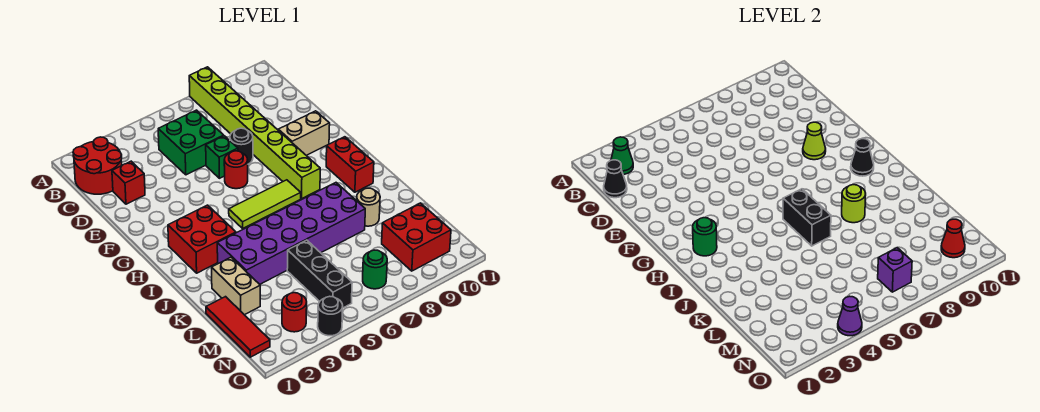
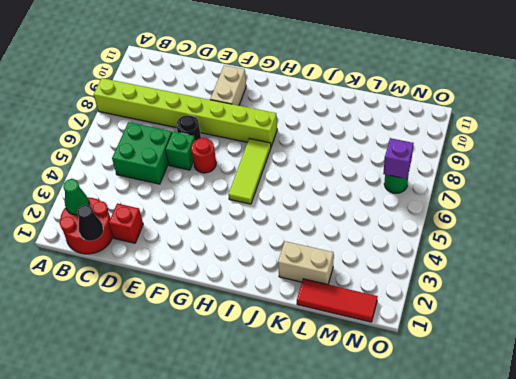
none -> red 2x2 brick [168,205,236,273]
none -> red 1x2 brick [326,137,374,192]
none -> purple 2x6 brick [217,183,365,284]
none -> tan 1x1 round brick [357,188,380,226]

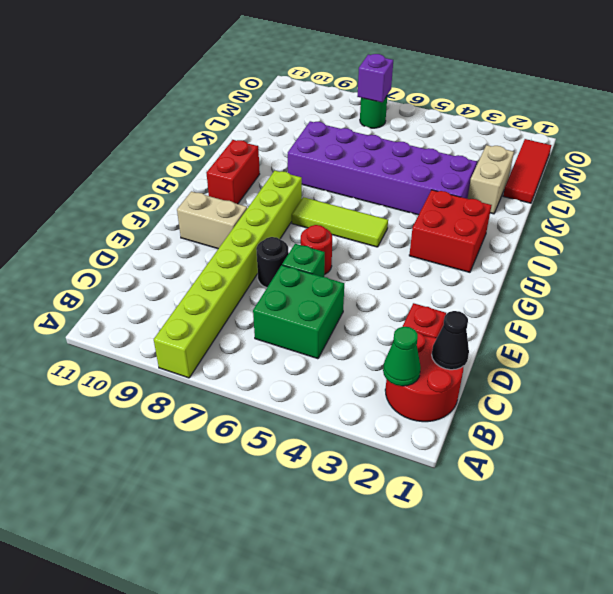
none -> tan 1x1 round brick [357,188,380,226]
none -> black 1x3 brick [287,240,352,308]
none -> red 2x2 brick [382,203,451,271]
none -> red 1x1 round brick [282,293,307,332]

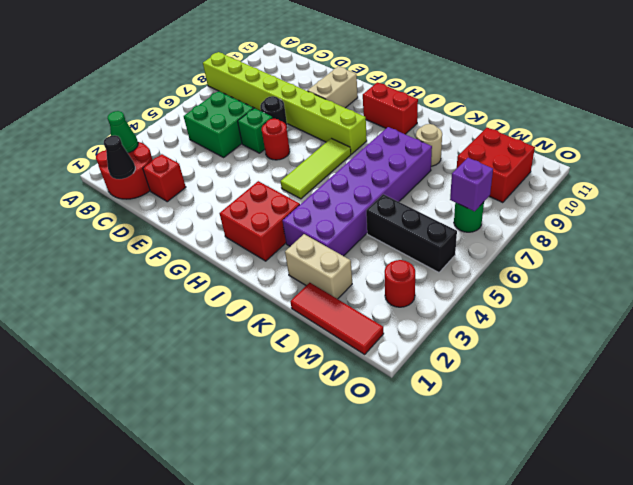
none -> black 1x1 round brick [318,296,343,336]
none -> lime 1x1 cone [803,122,826,160]
none -> green 1x1 round brick [693,218,717,256]
none -> black 1x1 cone [851,139,874,176]

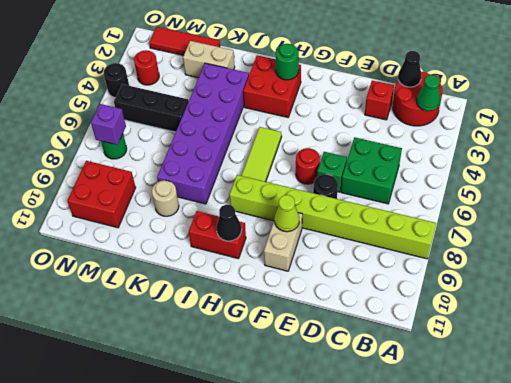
none -> black 1x2 brick [783,189,831,246]
none -> lime 1x1 round brick [842,185,866,223]
none -> red 1x1 cone [941,219,965,258]
none -> purple 1x1 cone [838,296,862,336]

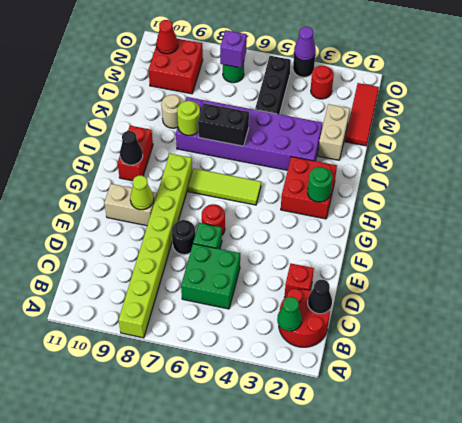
black 1x2 brick [198,103,249,146] -> black 1x2 brick turned to [783,189,831,246]

